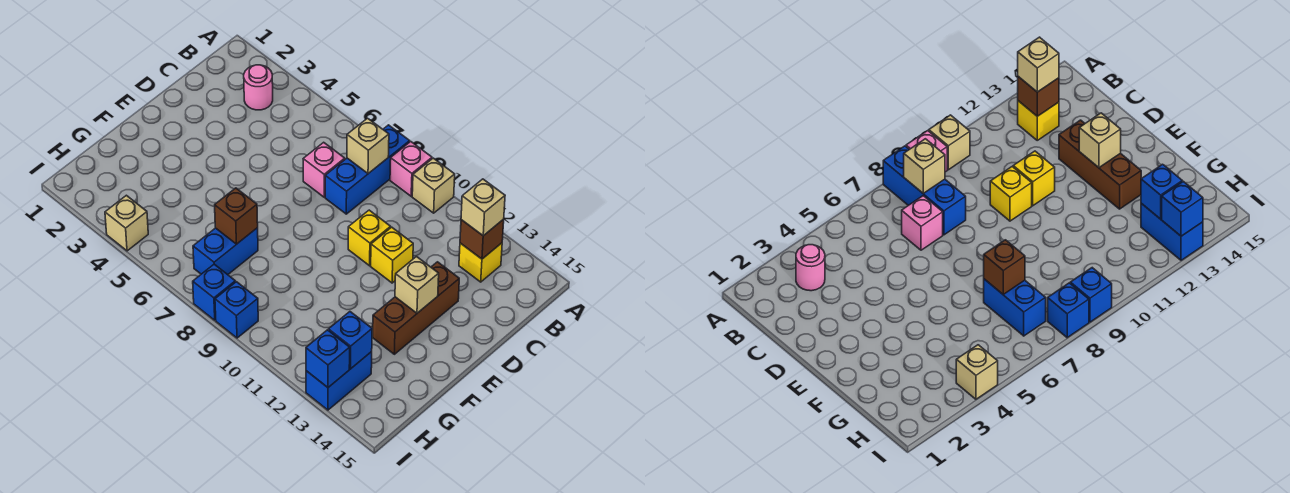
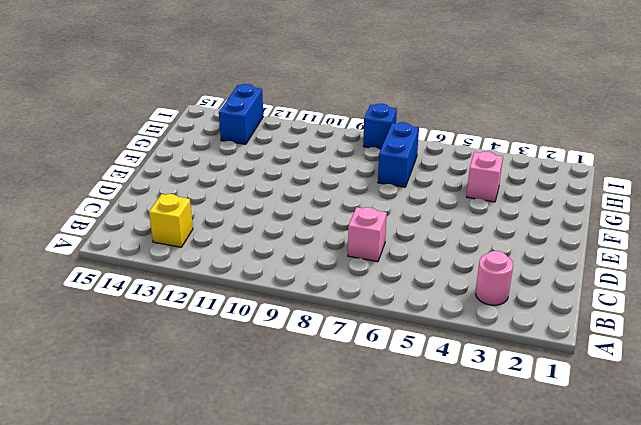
pink 1x1 brick [466,152,503,202] -> pink 1x1 brick moved to [390,142,432,196]
none -> blue 1x3 brick [325,125,410,214]
none -> tan 1x1 brick [412,158,455,213]
none -> yellow 1x1 brick [348,210,391,266]

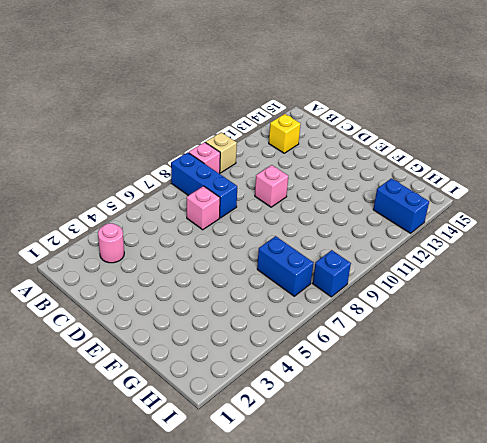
pink 1x1 brick [255,165,288,207] -> yellow 1x1 brick [348,210,391,266]
none -> yellow 1x1 brick [371,227,413,283]
none -> brown 1x3 brick [373,262,459,354]
none -> tan 1x1 brick [105,195,148,251]

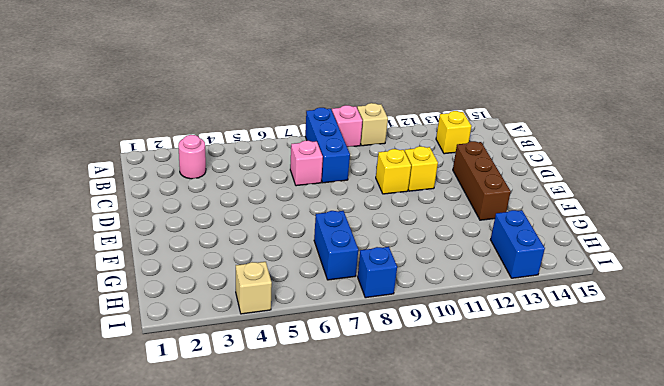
none -> blue 1x1 brick [215,282,258,338]
none -> tan 1x1 brick [347,118,389,174]
none -> brown 1x1 brick [460,219,504,259]

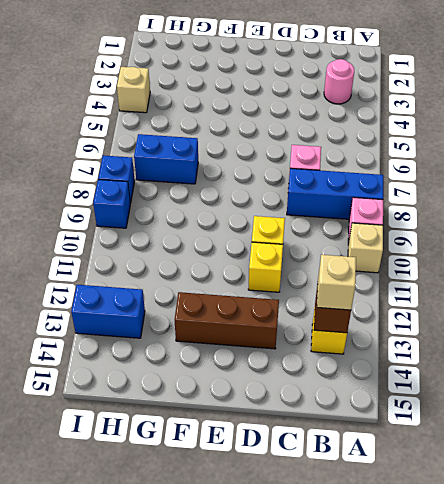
none -> tan 1x1 brick [347,118,389,174]
none -> tan 1x1 brick [395,257,439,313]
none -> brown 1x1 brick [215,188,258,244]

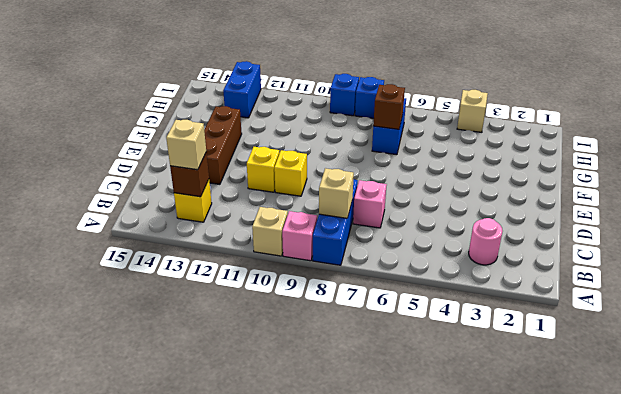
none -> tan 1x1 brick [395,257,439,313]
none -> blue 1x1 brick [329,312,372,369]
none -> blue 1x1 brick [306,330,350,387]

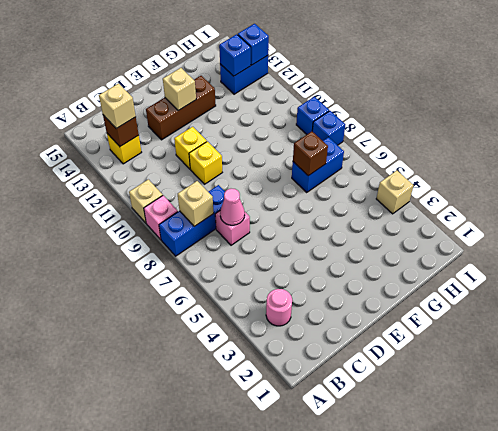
pink 1x1 cone [220,189,245,225] -> none

